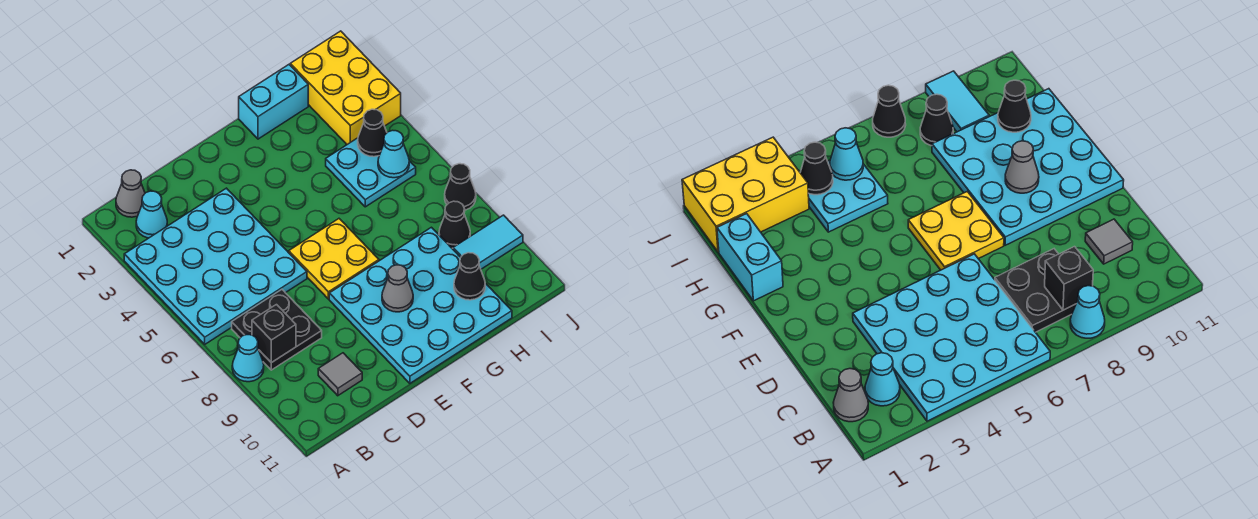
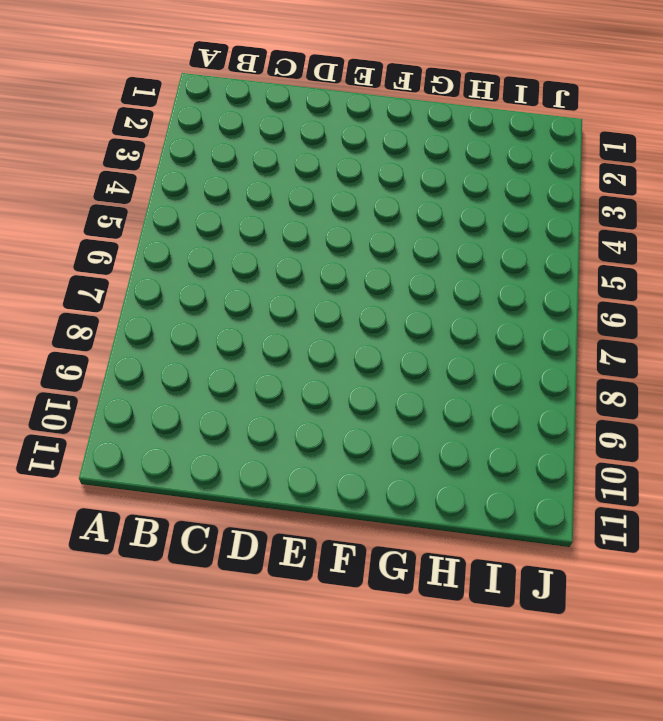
none -> cyan 4x4 plate [124,188,307,344]
none -> cyan 1x1 cone [232,335,264,382]
none -> grey 1x1 cone [116,170,145,217]

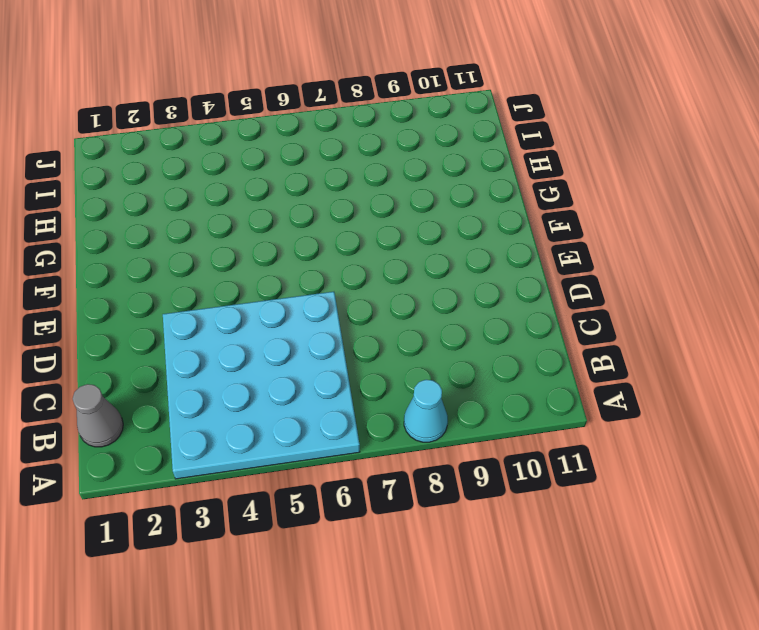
none -> cyan 1x1 cone [136,191,167,238]
none -> black 2x2 plate [232,290,322,370]
none -> grey 1x1 tile [318,353,362,396]

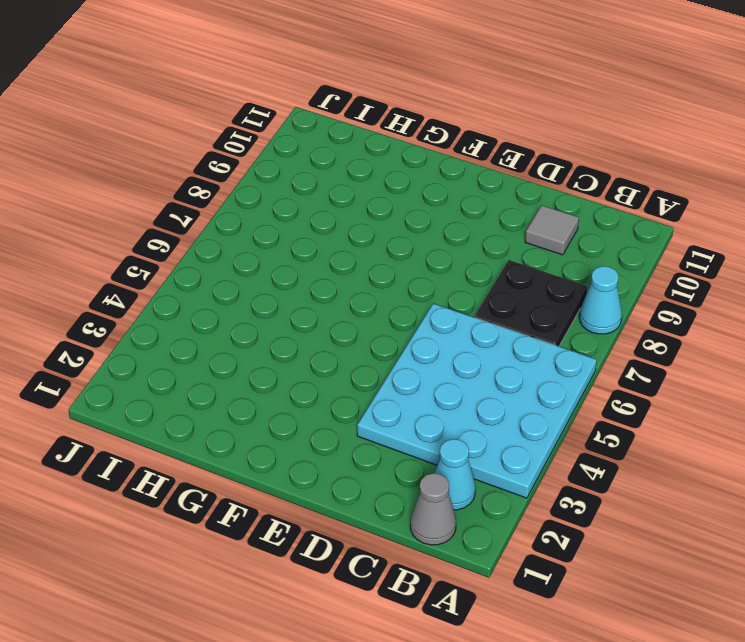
none -> yellow 2x2 plate [289,219,379,299]
none -> cyan 4x4 plate [329,227,512,383]
none -> cyan 1x2 brick [239,65,308,139]

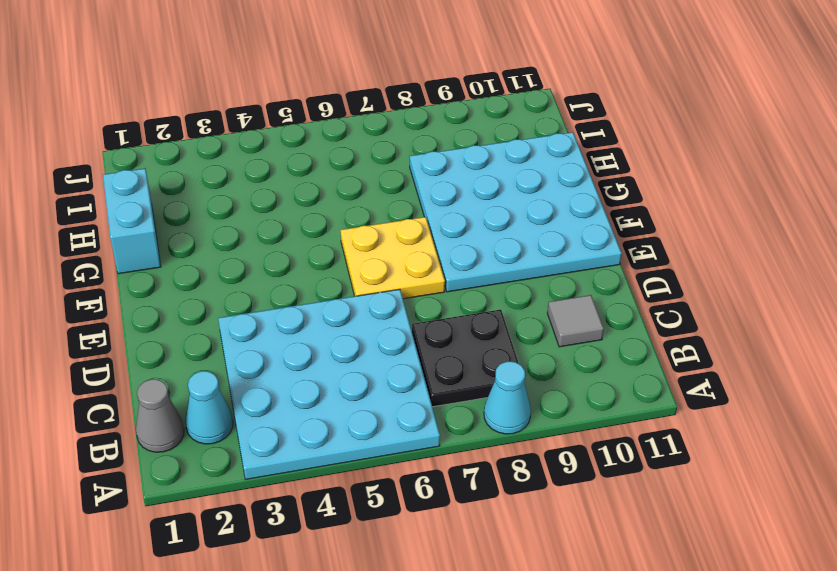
none -> cyan 2x2 plate [326,138,416,207]
none -> yellow 2x3 brick [290,31,401,144]
none -> black 1x1 cone [439,201,470,248]

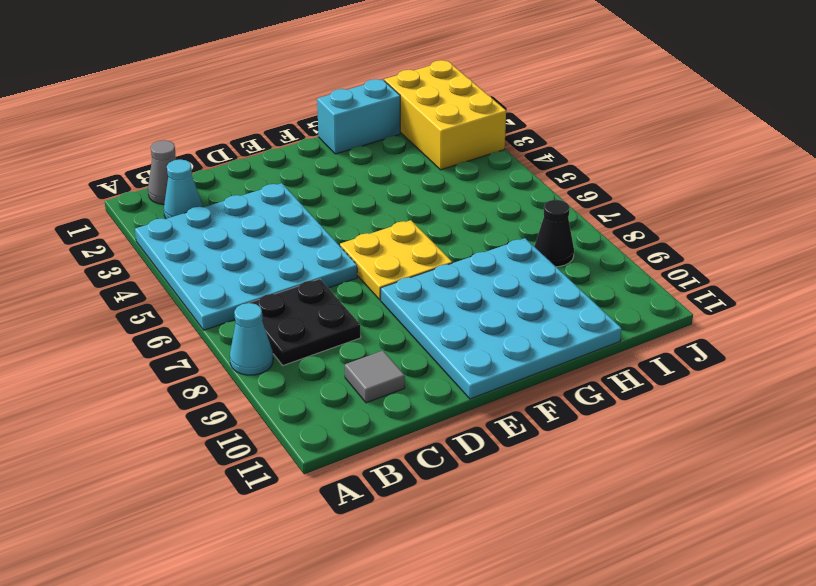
none -> cyan 2x2 plate [326,138,416,207]
none -> cyan 1x2 tile [453,215,523,269]
none -> black 1x1 cone [445,164,476,210]

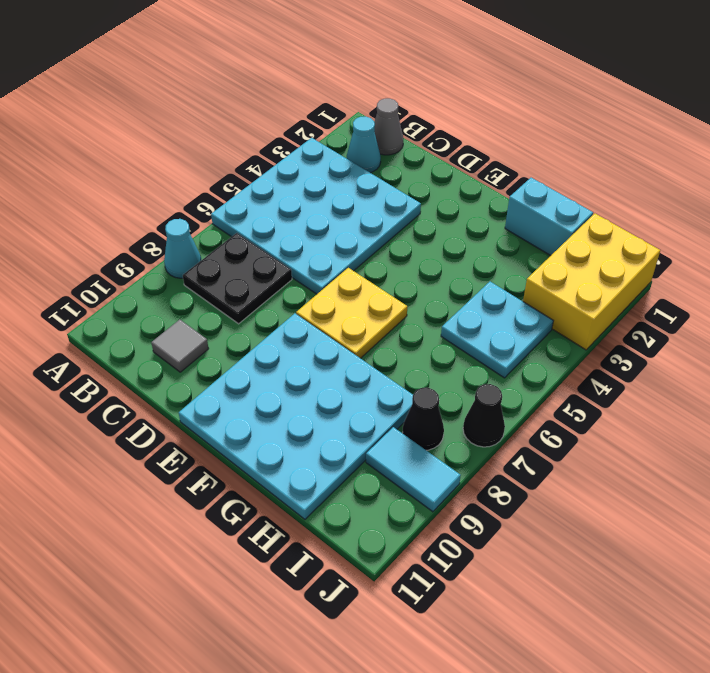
none -> black 1x1 brick [252,305,296,363]
none -> grey 1x1 cone [382,265,413,312]
none -> black 1x1 cone [454,253,485,300]

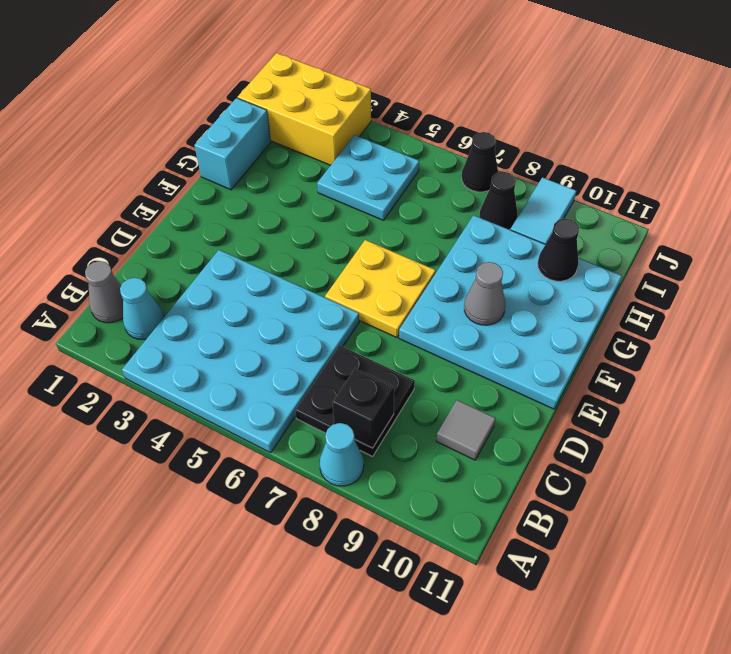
none -> black 1x1 cone [358,109,387,157]
none -> cyan 1x1 cone [378,130,409,178]

